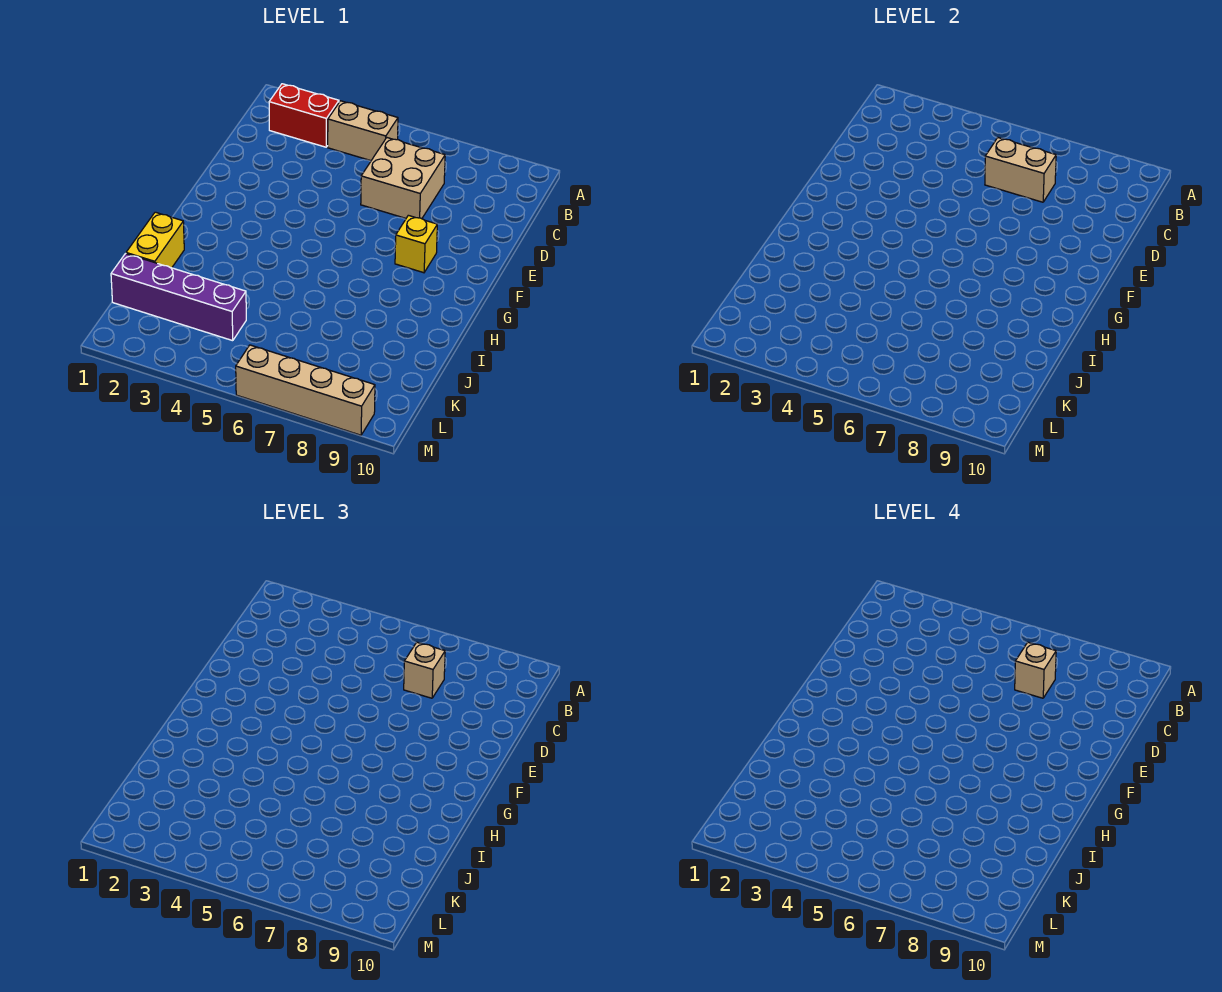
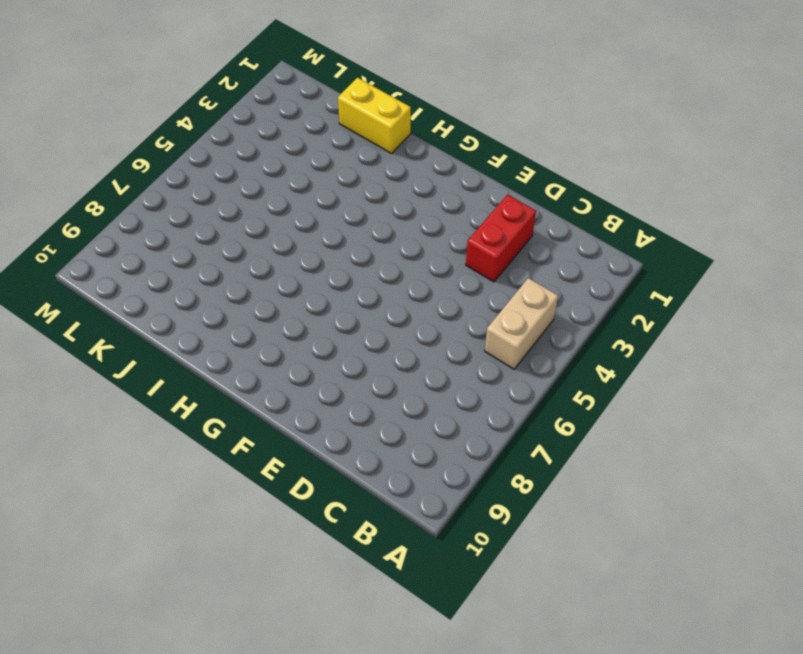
red 1x2 brick [466,195,536,282] -> red 1x2 brick moved to [269,84,339,147]
none -> tan 2x2 brick [361,138,445,219]
none -> yellow 1x1 brick [395,215,437,273]

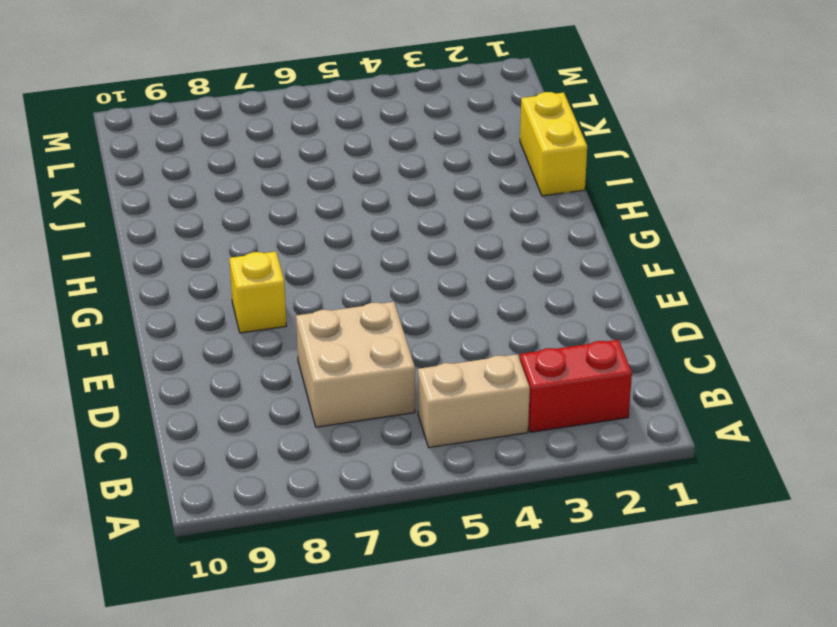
none -> purple 1x4 brick [111,254,246,341]
none -> tan 1x4 brick [236,345,375,435]

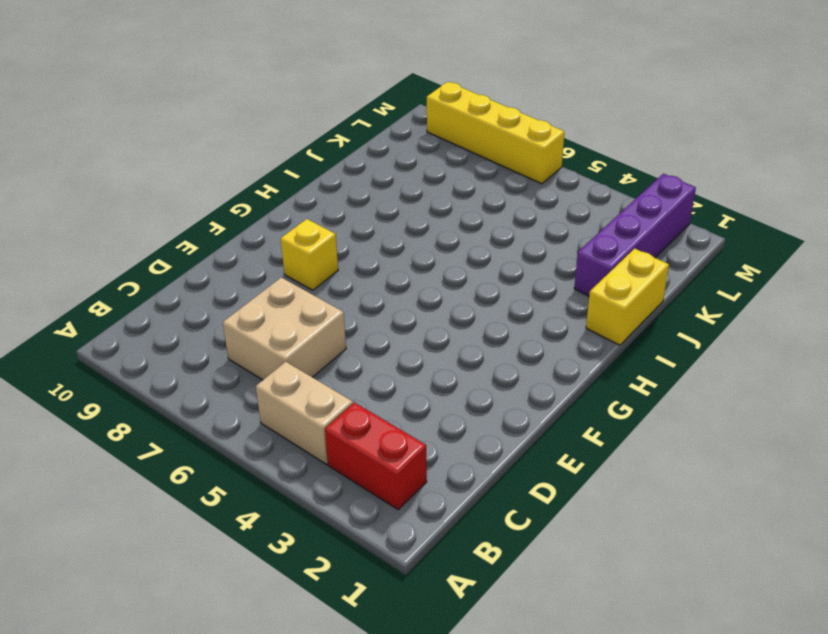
purple 1x4 brick [574,174,696,296] -> purple 1x4 brick turned to [111,254,246,341]
yellow 1x4 brick [427,82,564,184] -> tan 1x4 brick [236,345,375,435]
none -> tan 1x2 brick [985,138,1056,202]
none -> tan 1x1 brick [404,642,445,698]

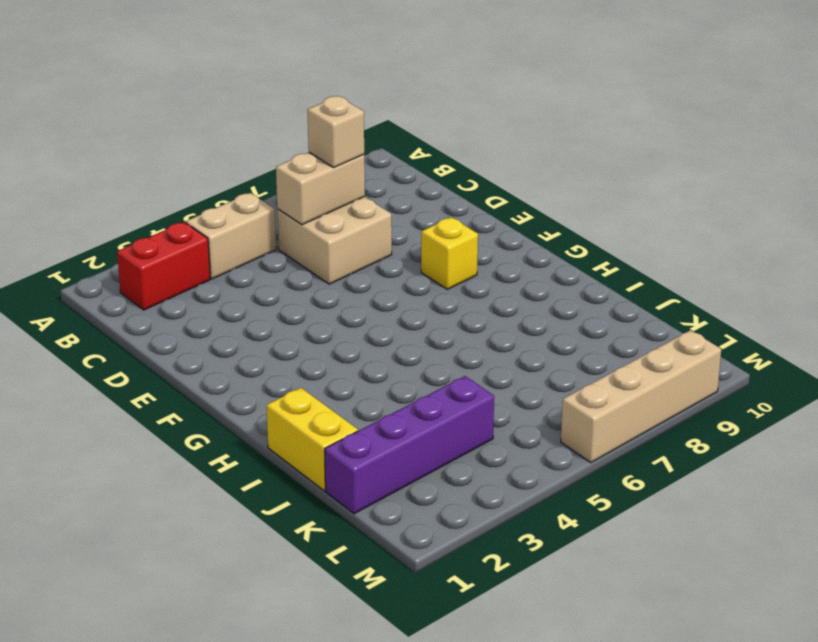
none -> tan 1x1 brick [1015,642,1056,698]

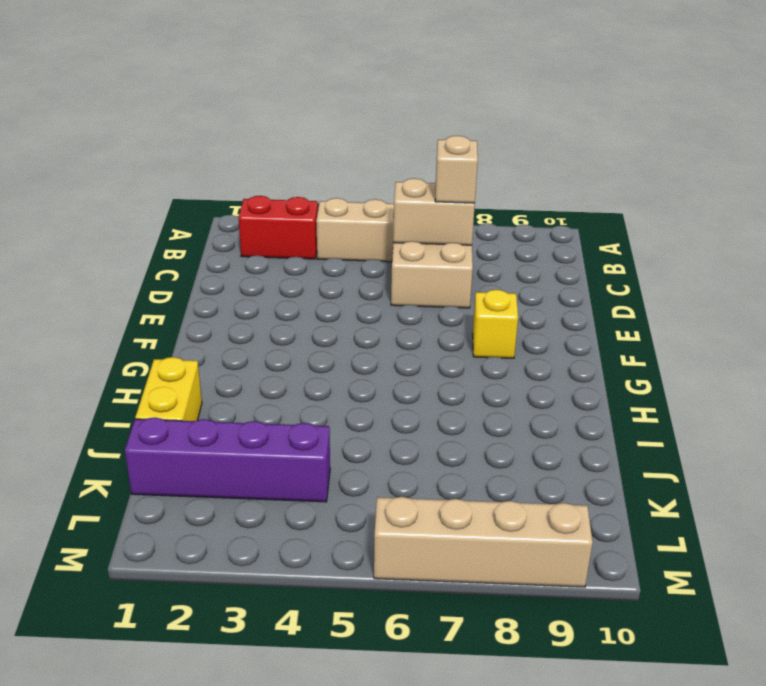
none -> tan 1x1 brick [1015,642,1056,698]

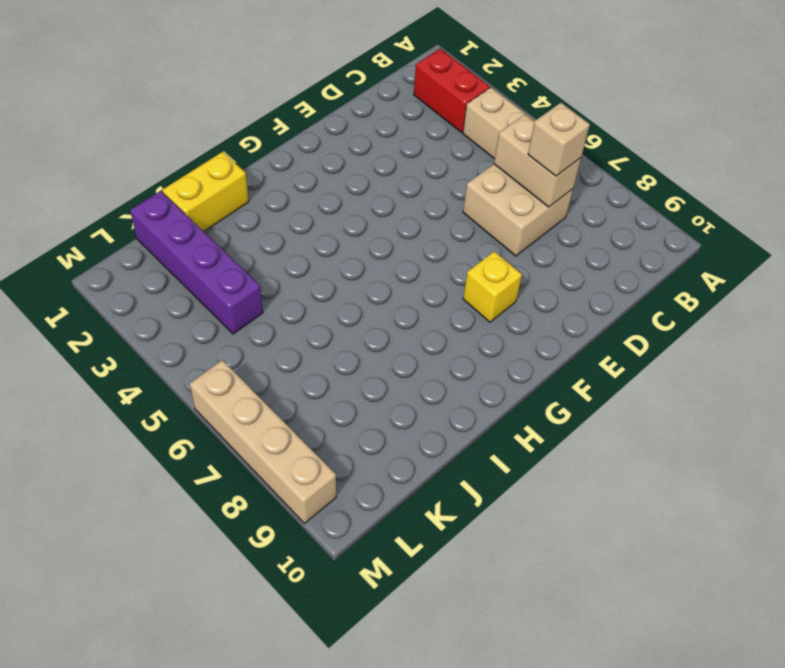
none -> tan 1x1 brick [1015,642,1056,698]

